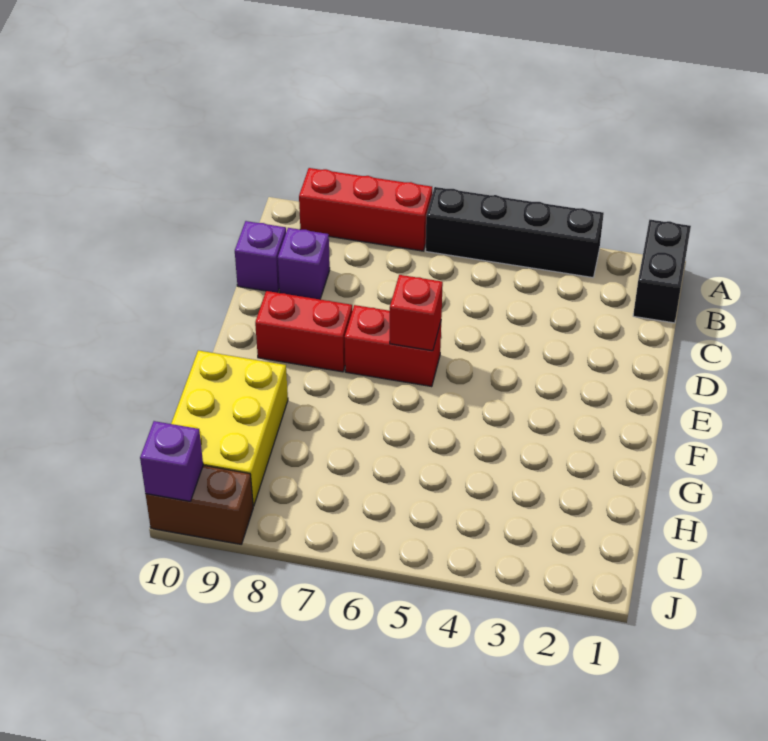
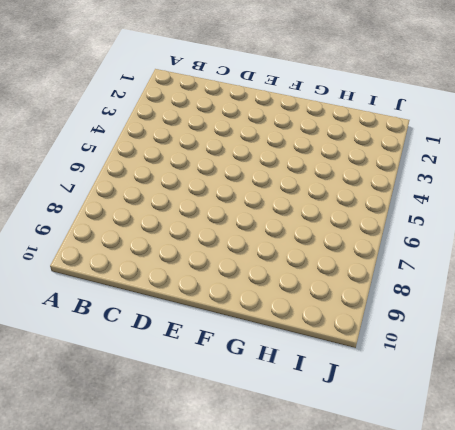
none -> black 1x2 brick [633,220,691,323]
none -> black 1x4 brick [426,187,604,278]

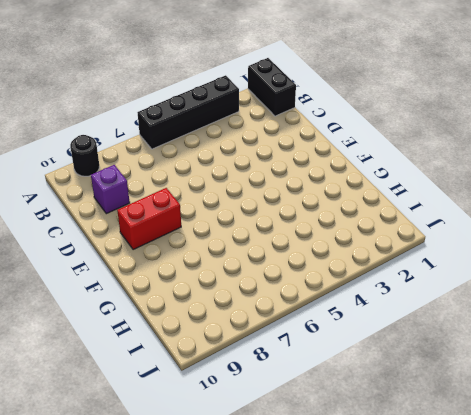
black 1x1 round brick [70,135,99,176] -> red 1x3 brick [299,168,432,251]
none -> purple 1x1 brick [235,221,286,293]
none -> red 1x2 brick [345,305,441,387]

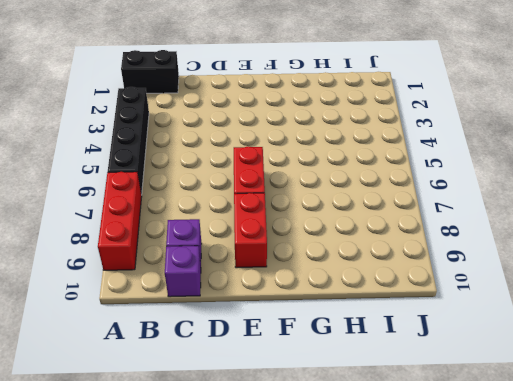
none -> yellow 2x3 brick [171,350,288,506]
none -> brown 1x2 brick [146,466,253,544]

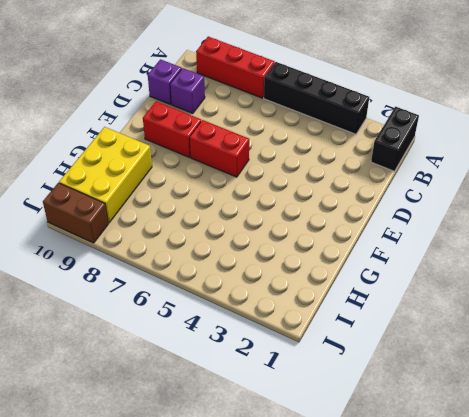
none -> red 1x1 brick [390,275,443,351]
none -> purple 1x1 brick [140,421,203,501]

